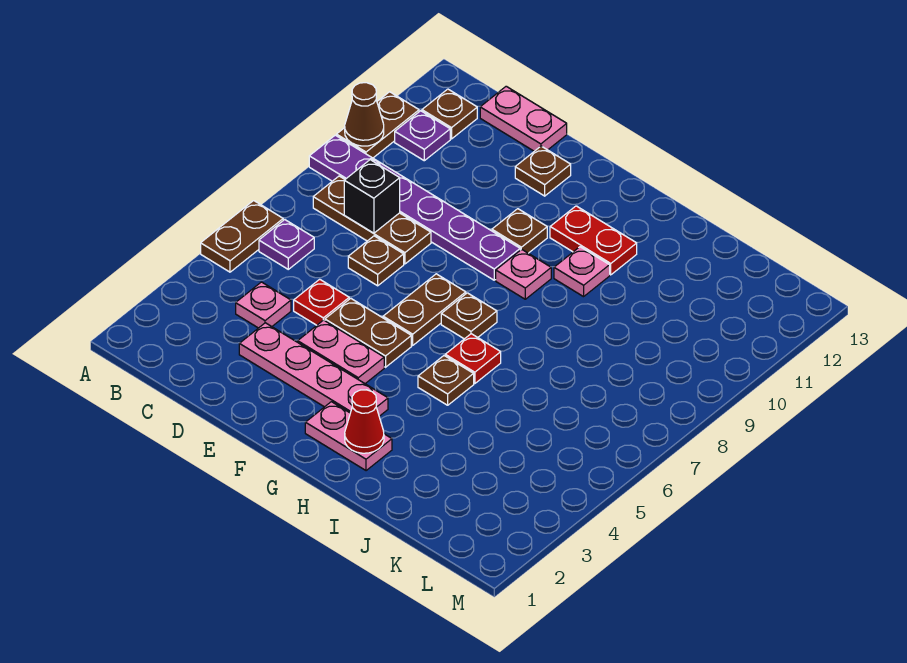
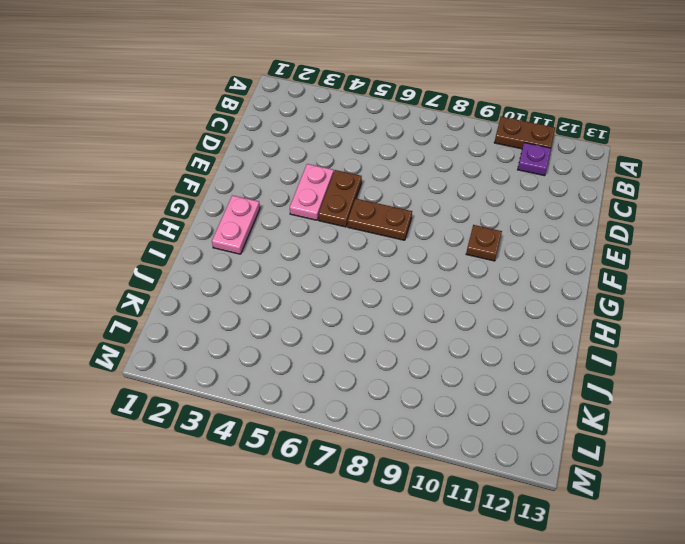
none -> brown 1x2 plate [201,201,283,272]
none -> purple 1x6 plate [309,135,520,280]
none -> purple 1x1 plate [259,220,314,269]

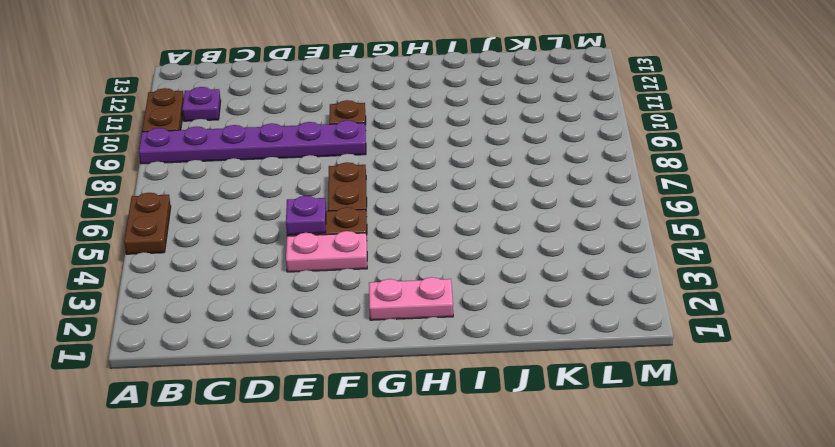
purple 1x1 plate [286,196,326,235] -> purple 1x1 plate moved to [259,220,314,269]
none -> brown 1x3 plate [313,176,431,264]
none -> brown 1x1 plate [422,89,477,139]
none -> pink 1x1 plate [236,282,291,328]

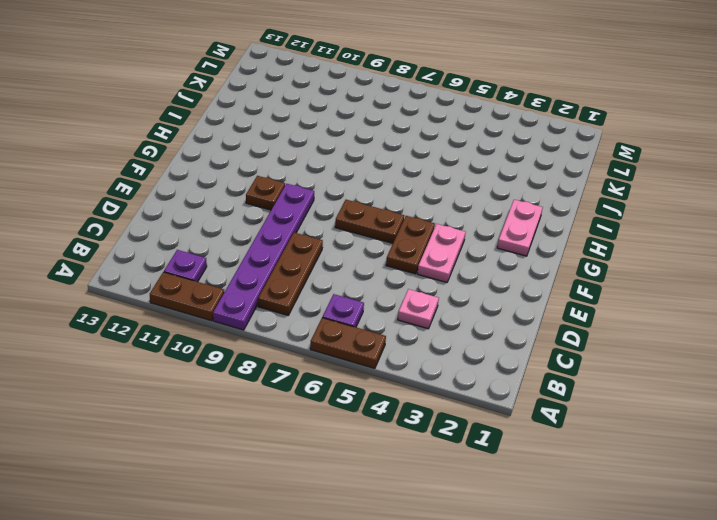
none -> brown 1x1 plate [422,89,477,139]
none -> pink 1x2 plate [480,86,567,151]
none -> pink 1x4 plate [239,323,388,416]

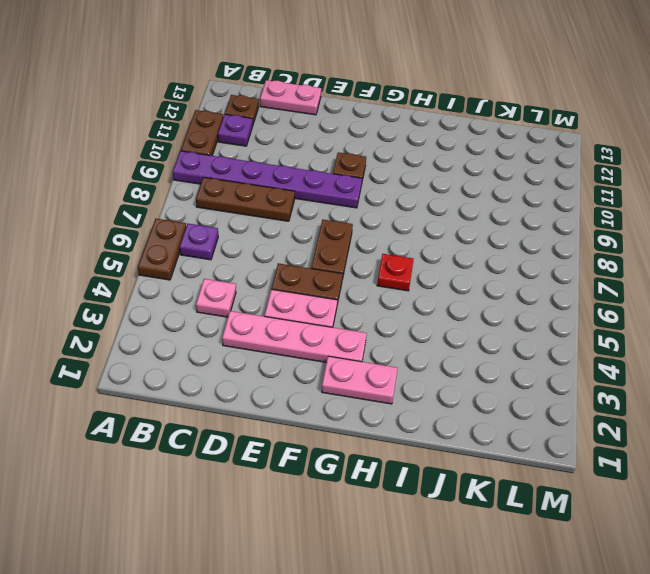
none -> red 1x1 plate [294,279,349,325]
none -> brown 1x1 plate [348,236,404,286]
none -> brown 1x1 plate [515,146,571,196]

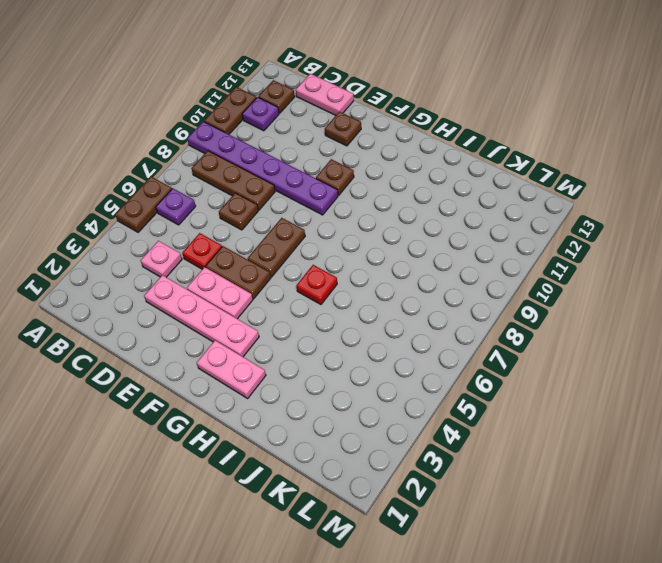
none -> brown 1x1 plate [441,293,497,339]
none -> pink 1x1 plate [496,249,551,299]
none -> red 1x2 plate [550,206,637,275]

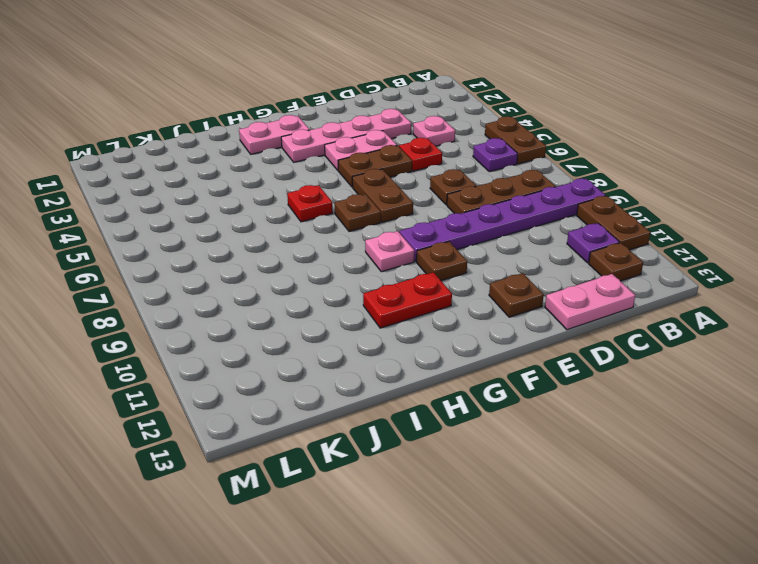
none -> brown 1x1 plate [418,356,474,405]
none -> pink 1x1 plate [554,247,610,297]
none -> brown 1x1 cone [345,83,384,146]

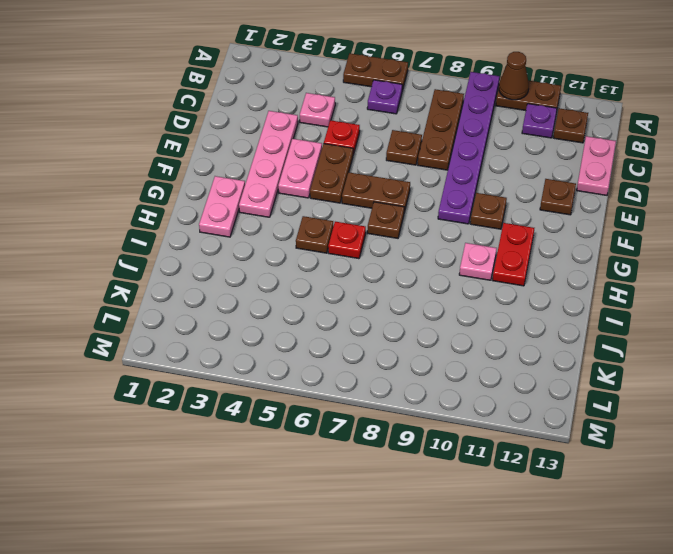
none -> pink 1x1 plate [496,249,551,299]
none -> black 1x1 brick [344,160,400,233]
none -> red 1x1 cone [345,390,384,453]

